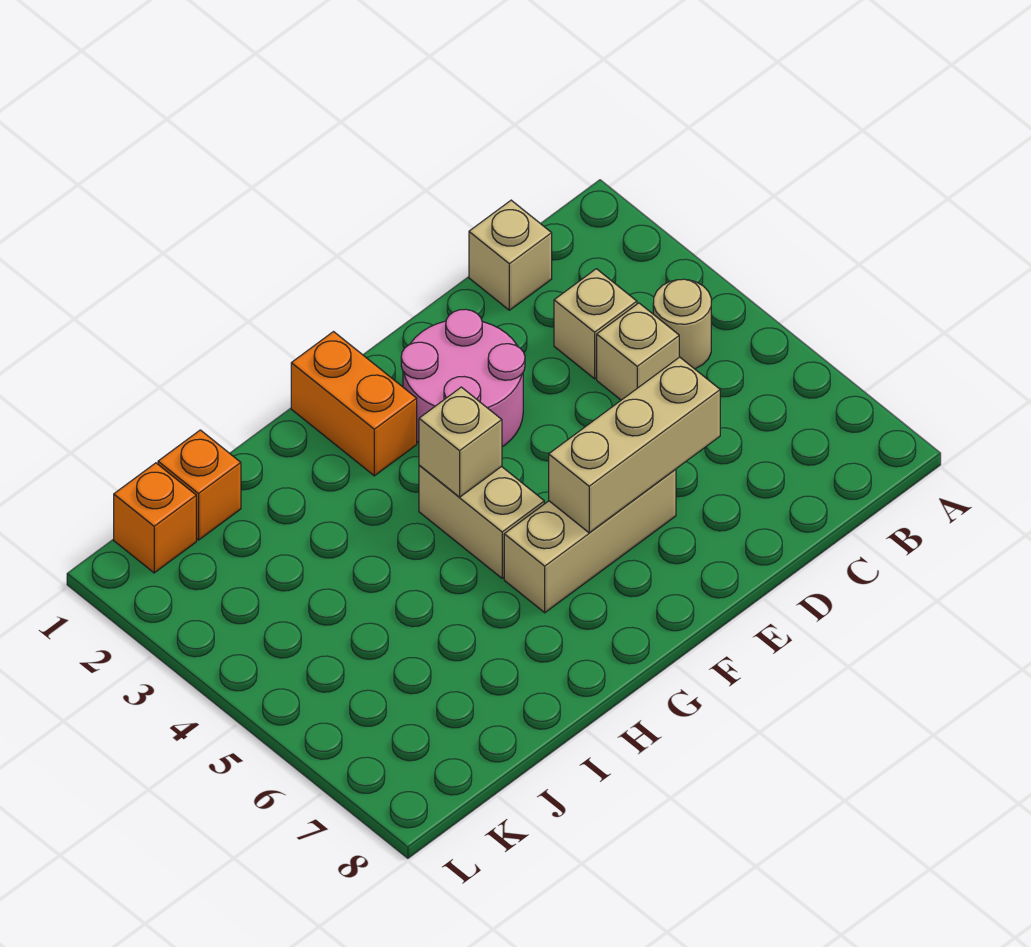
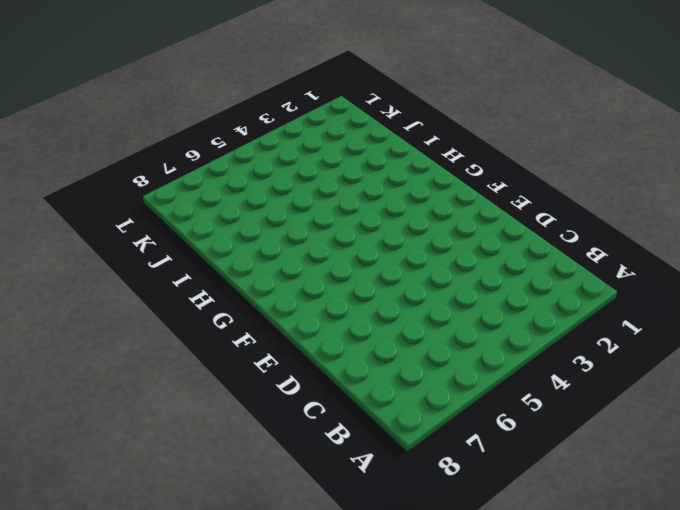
none -> tan 1x1 round brick [653,279,711,369]
none -> tan 1x1 brick [469,200,552,310]
none -> tan 1x1 brick [554,269,637,379]

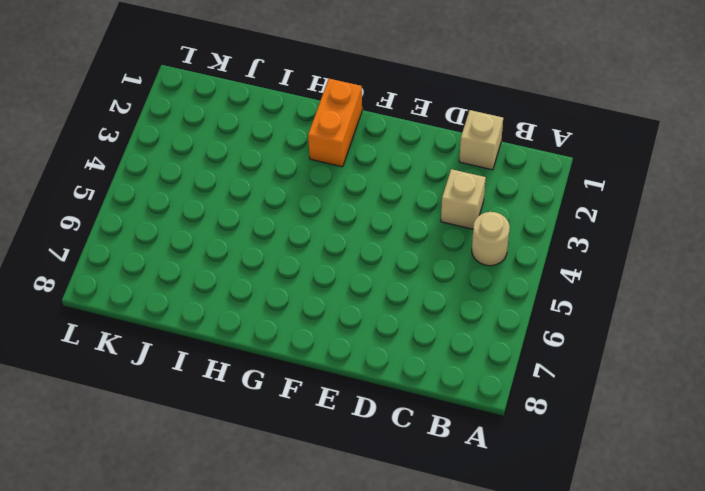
none -> tan 1x1 brick [597,303,679,400]
none -> pink 2x2 round brick [401,309,525,447]
none -> tan 1x3 brick [504,469,676,613]

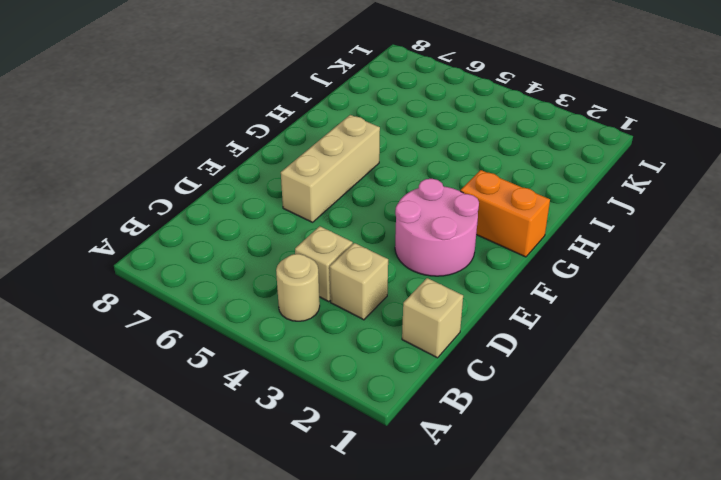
none -> tan 1x2 brick [419,466,544,578]
none -> orange 1x1 brick [158,430,241,540]
none -> orange 1x1 brick [114,463,196,573]

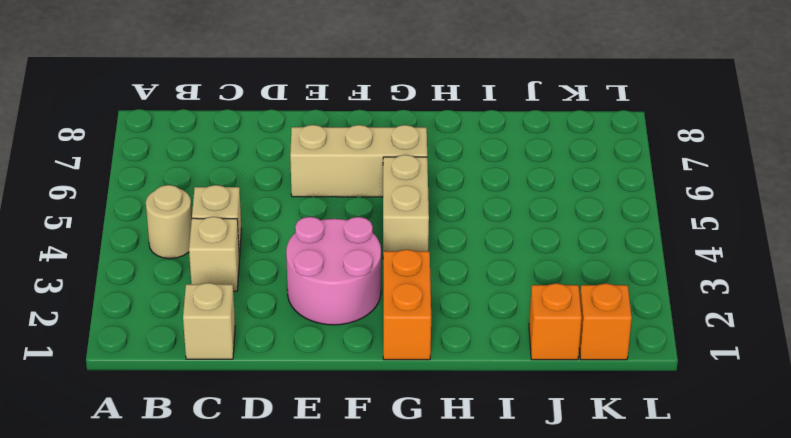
none -> tan 1x3 brick [549,357,720,533]
none -> tan 1x1 brick [419,387,502,497]

